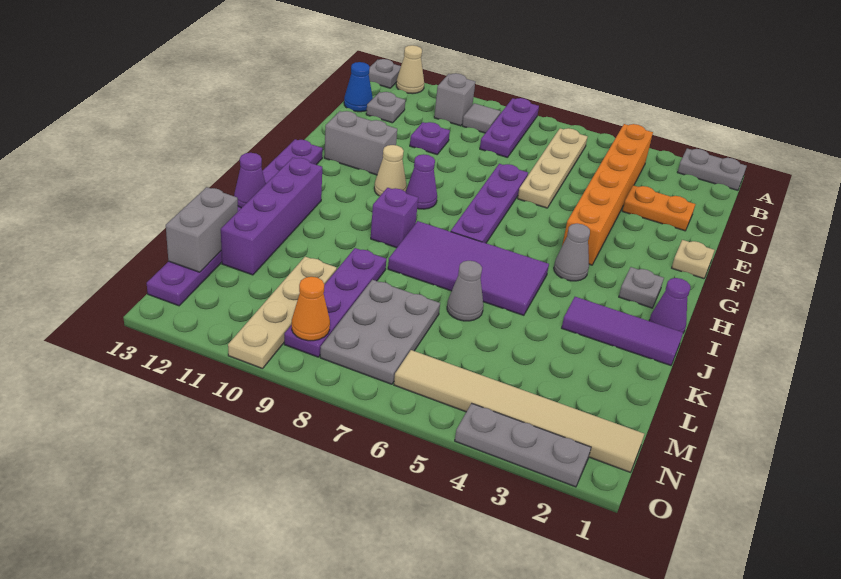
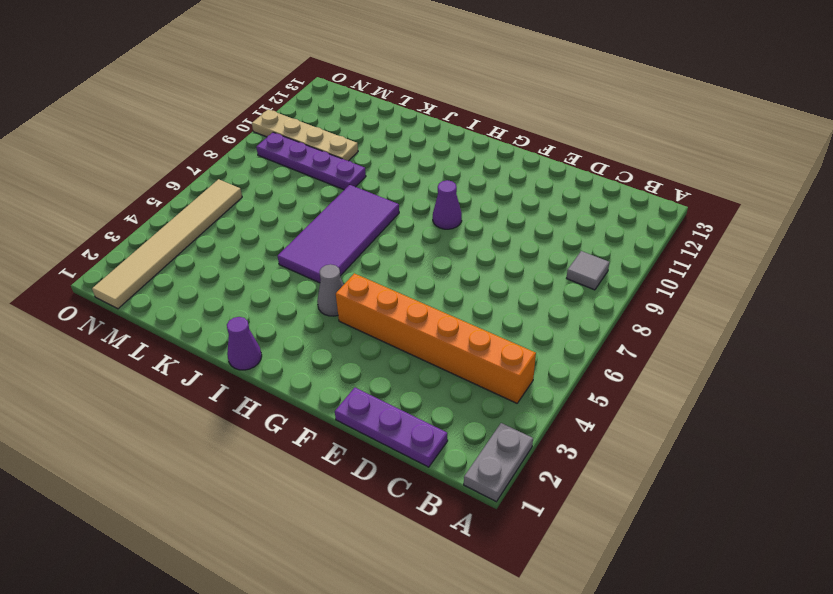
purple 1x3 plate [335,388,448,467] -> purple 1x3 plate moved to [480,98,539,158]
none -> tan 1x1 cone [396,45,424,94]
none -> grey 1x1 plate [369,59,401,88]
none -> tan 1x4 plate [518,128,587,208]
none -> grey 1x1 brick [434,73,475,126]

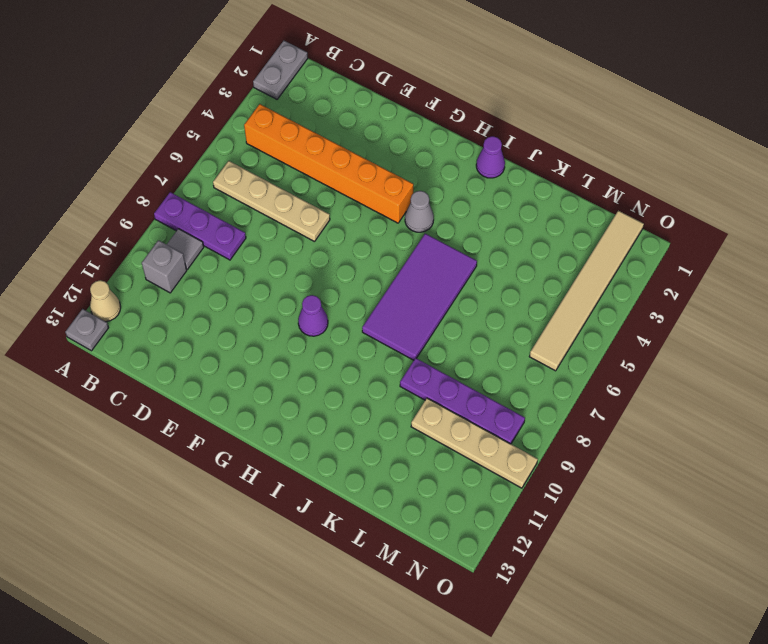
none -> grey 1x1 plate [366,92,405,123]
none -> blue 1x1 cone [344,62,373,112]
none -> orange 1x2 plate [622,185,695,231]
none -> purple 1x1 plate [410,122,450,154]

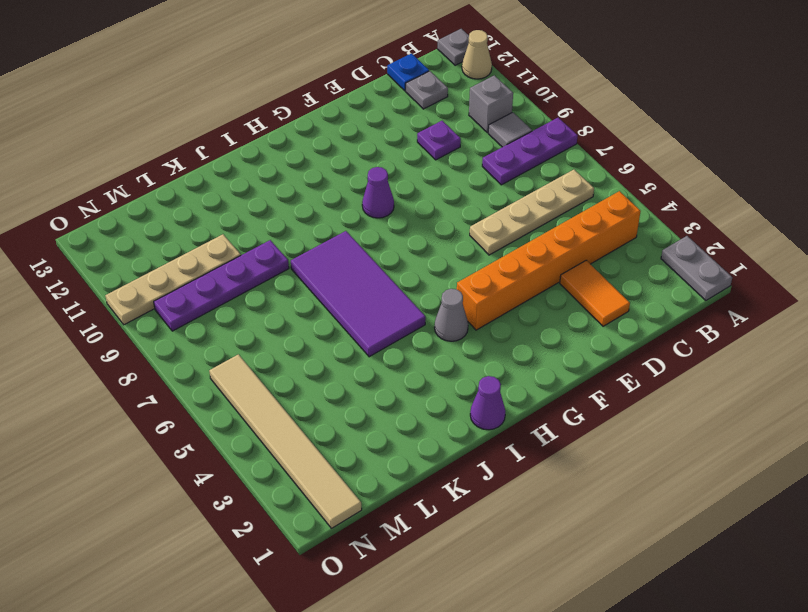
blue 1x1 plate [387,54,429,91] -> blue 1x1 cone [344,62,373,112]
orange 1x2 tile [560,260,630,326] -> orange 1x2 plate [622,185,695,231]
none -> purple 1x4 plate [451,164,528,243]
none -> tan 1x1 plate [672,240,714,279]
none -> grey 1x2 brick [324,111,397,175]
none -> tan 1x1 cone [374,145,406,196]

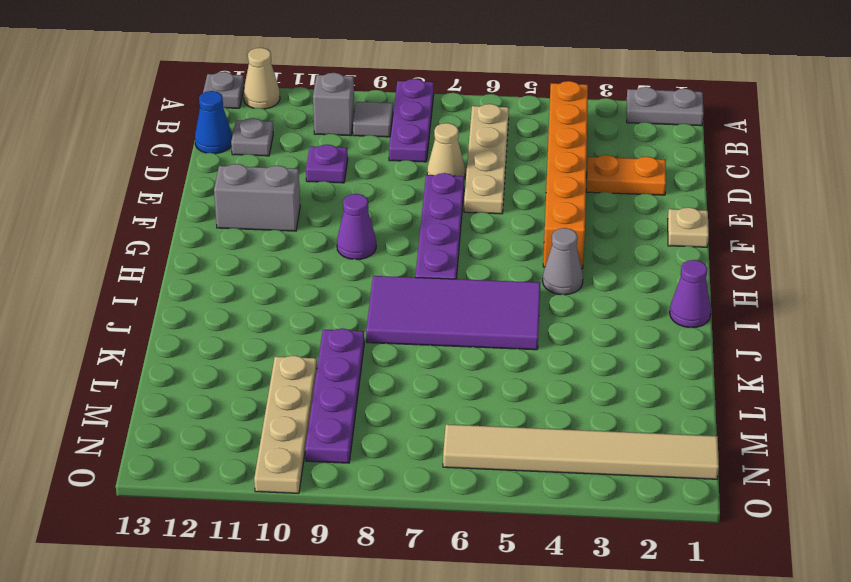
tan 1x1 cone [427,123,465,177] -> tan 1x1 cone moved to [374,145,406,196]
none -> purple 1x8 plate [147,139,323,306]
none -> grey 1x1 plate [619,267,664,308]
none -> purple 1x1 brick [371,188,418,248]
none -> purple 1x4 brick [221,157,322,275]

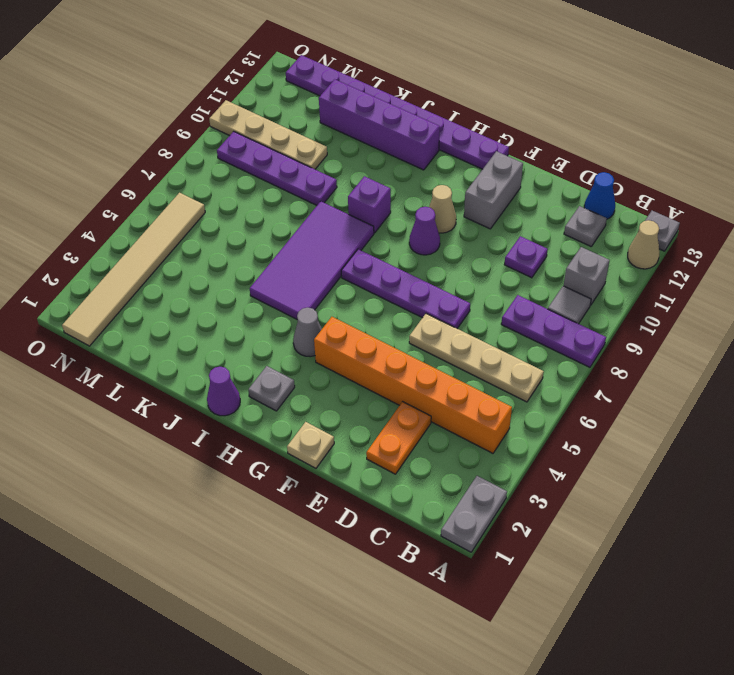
none -> purple 1x3 tile [562,297,683,365]
none -> grey 1x1 cone [447,261,484,321]
none -> grey 2x3 plate [320,280,440,384]
none -> grey 1x3 plate [455,403,591,487]

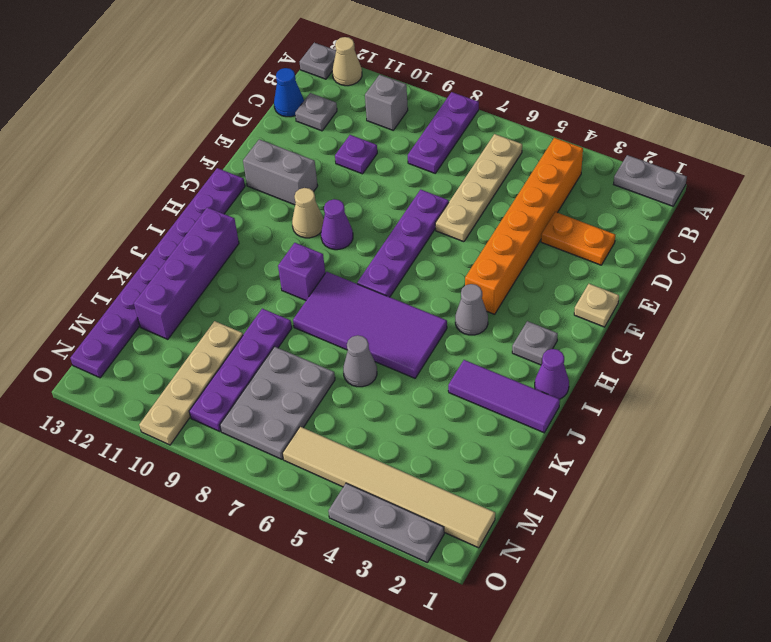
none -> grey 1x1 tile [462,103,501,133]
none -> purple 1x1 cone [234,153,266,208]
none -> grey 1x2 brick [166,187,238,272]
none -> orange 1x1 cone [292,277,330,341]

